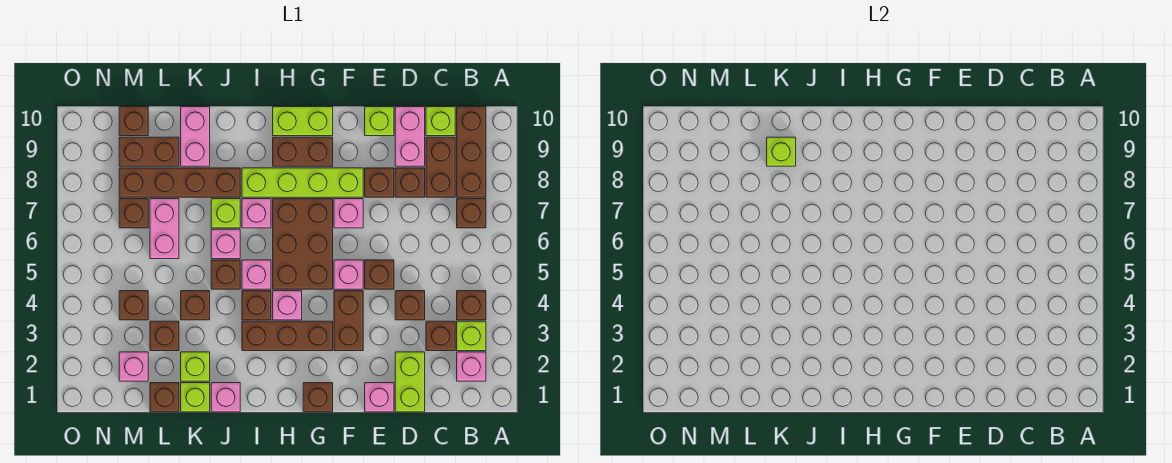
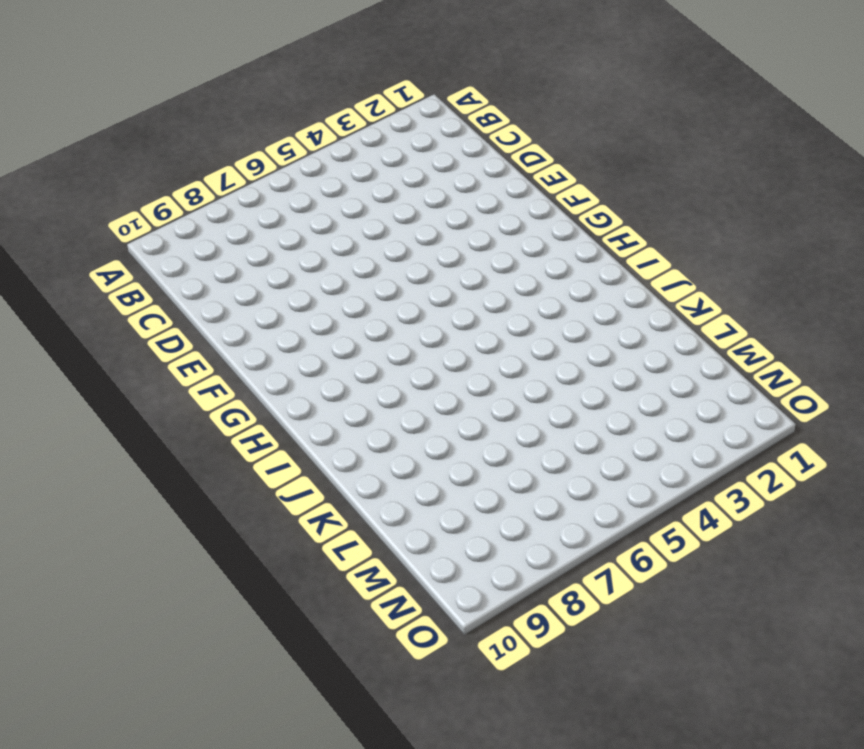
none -> pink 1x1 brick [457,352,486,381]
none -> lime 1x1 brick [457,321,486,351]
none -> brown 1x1 brick [457,291,486,320]
none -> brown 1x1 brick [457,199,486,228]

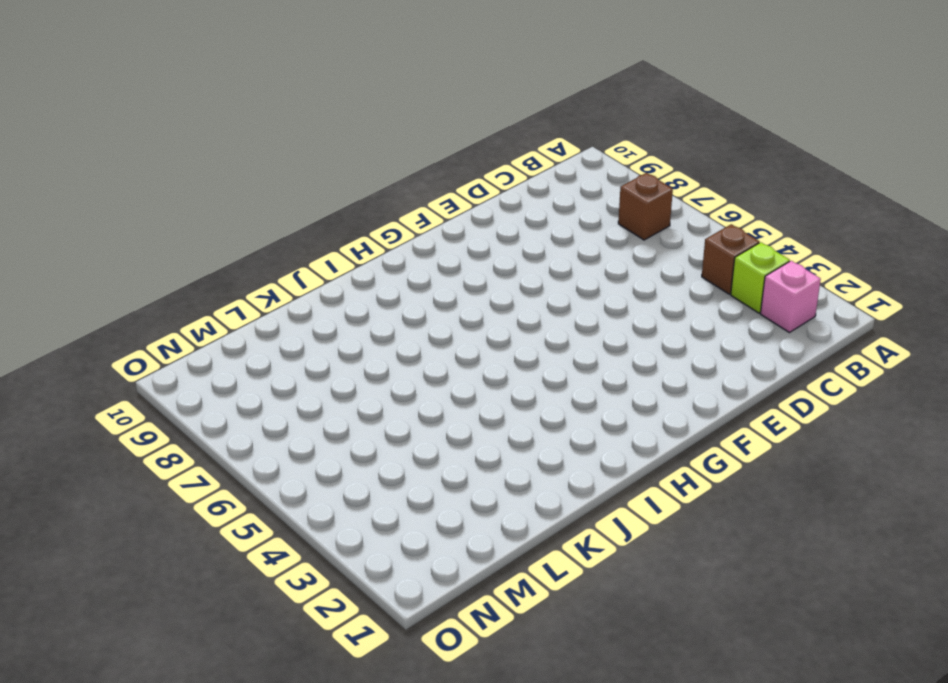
none -> brown 1x3 brick [457,107,486,197]
none -> brown 1x1 brick [426,321,455,351]
none -> brown 1x2 brick [426,137,455,197]
none -> lime 1x1 brick [426,107,455,136]

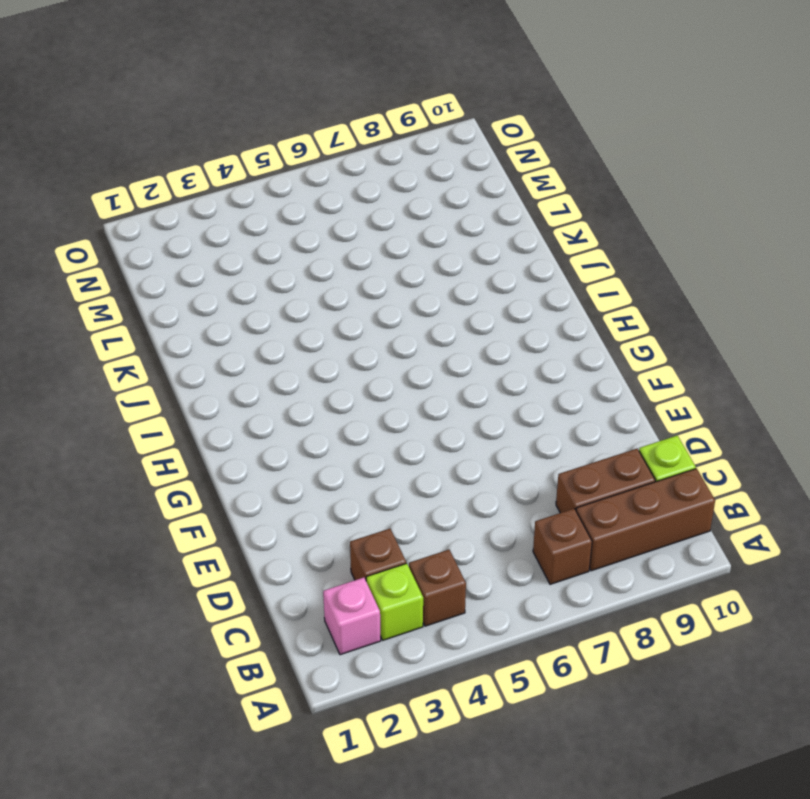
none -> lime 1x2 brick [395,352,425,412]
none -> brown 1x1 brick [395,291,425,320]
none -> brown 1x1 brick [395,168,425,197]
none -> pink 1x2 brick [395,107,425,166]

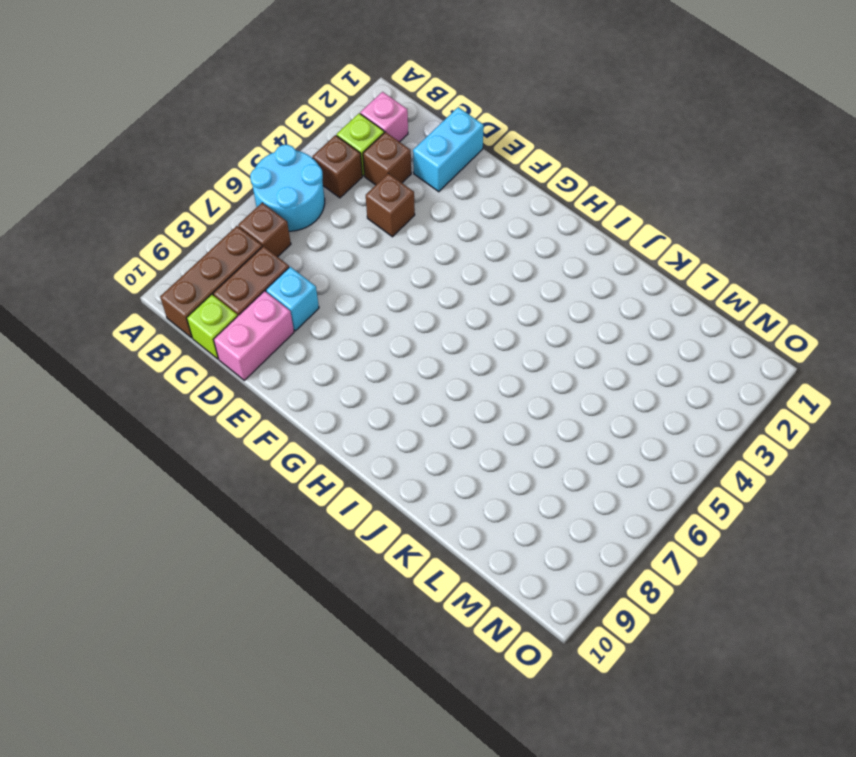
cyan 2x2 round brick [250,145,325,231] -> none
cyan 1x2 brick [413,107,484,192] -> lime 1x2 brick [395,352,425,412]
cyan 1x1 brick [266,267,319,331] -> brown 1x1 brick [395,168,425,197]
none -> pink 1x1 brick [365,383,394,412]
none -> brown 1x1 brick [365,260,394,289]
none -> brown 1x1 brick [365,168,394,197]
none -> lime 1x1 brick [365,107,394,136]

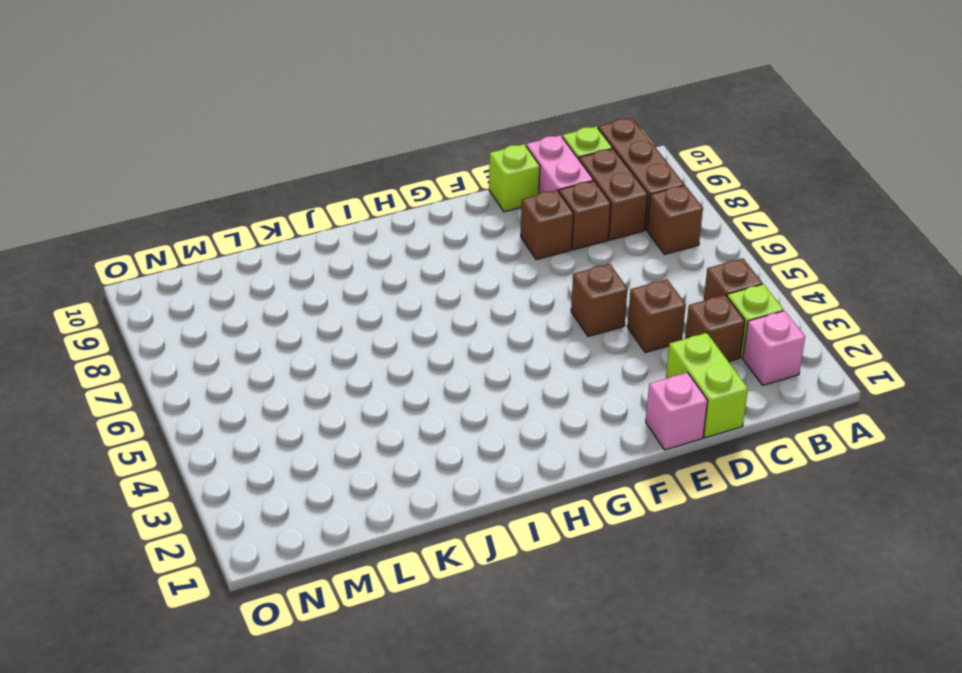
none -> brown 1x2 brick [334,291,363,351]
none -> pink 1x1 brick [334,260,363,289]
none -> pink 1x1 brick [334,199,363,228]
none -> lime 1x4 brick [242,168,363,197]

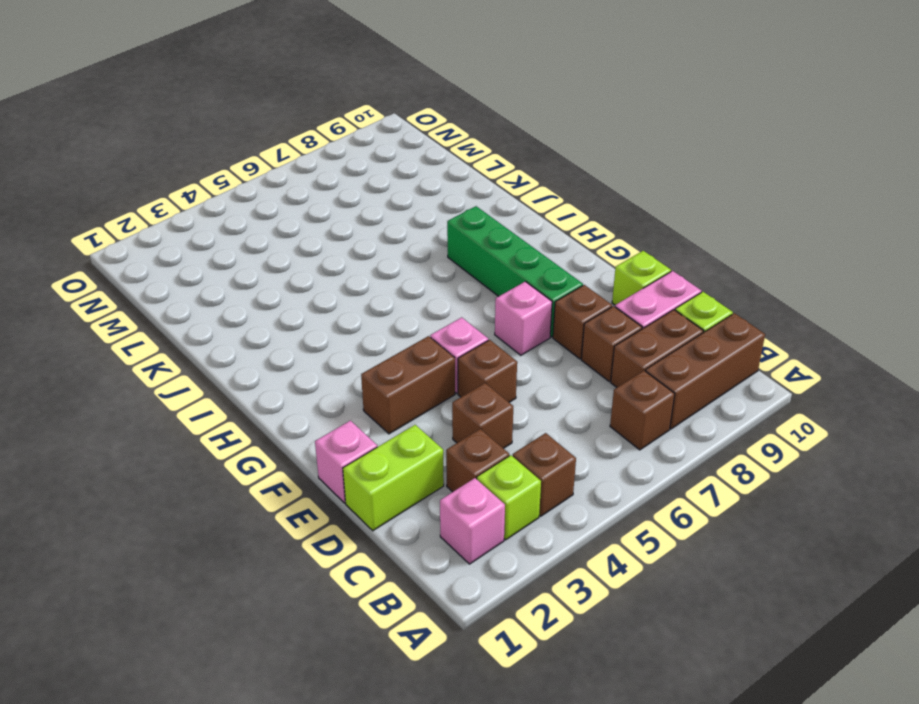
green 1x4 brick [447,206,583,337] -> lime 1x4 brick [242,168,363,197]
none -> brown 1x1 brick [303,383,333,412]
none -> brown 1x3 brick [242,321,333,351]
none -> brown 2x3 brick [273,199,333,289]
none -> brown 1x2 brick [273,137,333,166]

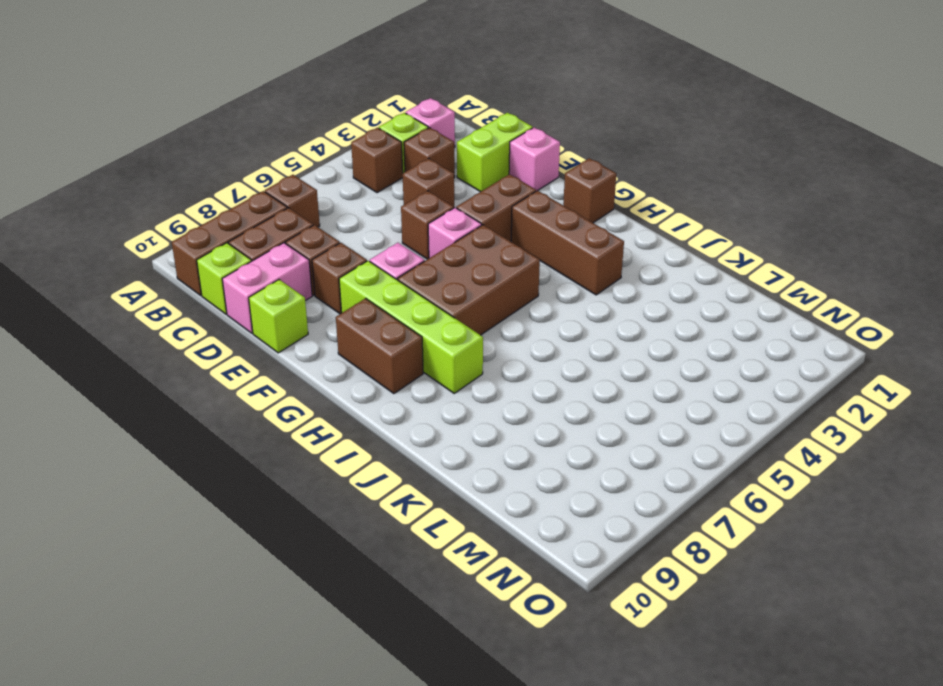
none -> lime 1x2 brick [273,107,333,136]
none -> pink 1x1 brick [273,291,302,320]
none -> brown 1x1 brick [242,291,271,320]
none -> pink 1x1 brick [242,260,271,289]

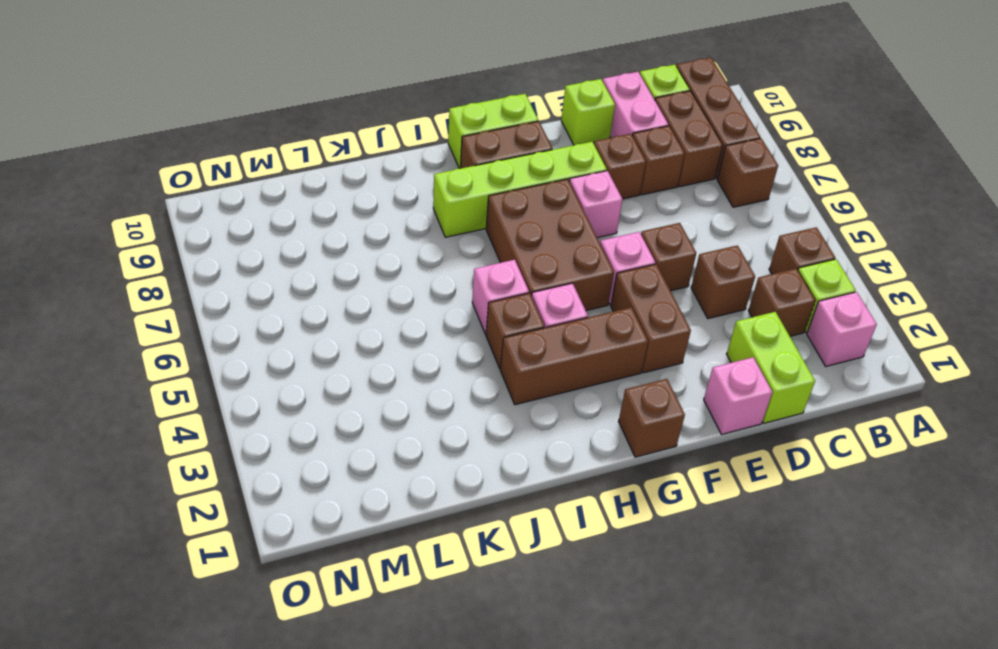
none -> pink 1x1 brick [242,199,271,228]
none -> pink 1x1 brick [211,383,240,412]
none -> brown 1x1 brick [211,260,240,289]
none -> pink 1x1 brick [211,229,240,259]

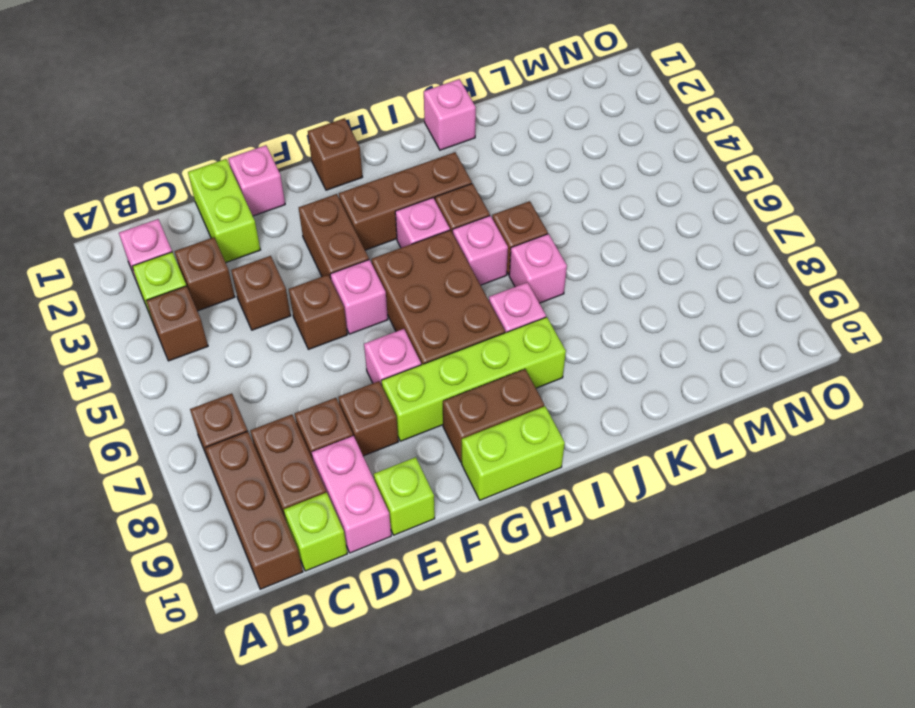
none -> lime 1x1 brick [211,199,240,228]
none -> brown 1x4 brick [119,168,240,197]
none -> lime 1x1 brick [181,383,210,412]
none -> lime 1x1 brick [181,352,210,381]

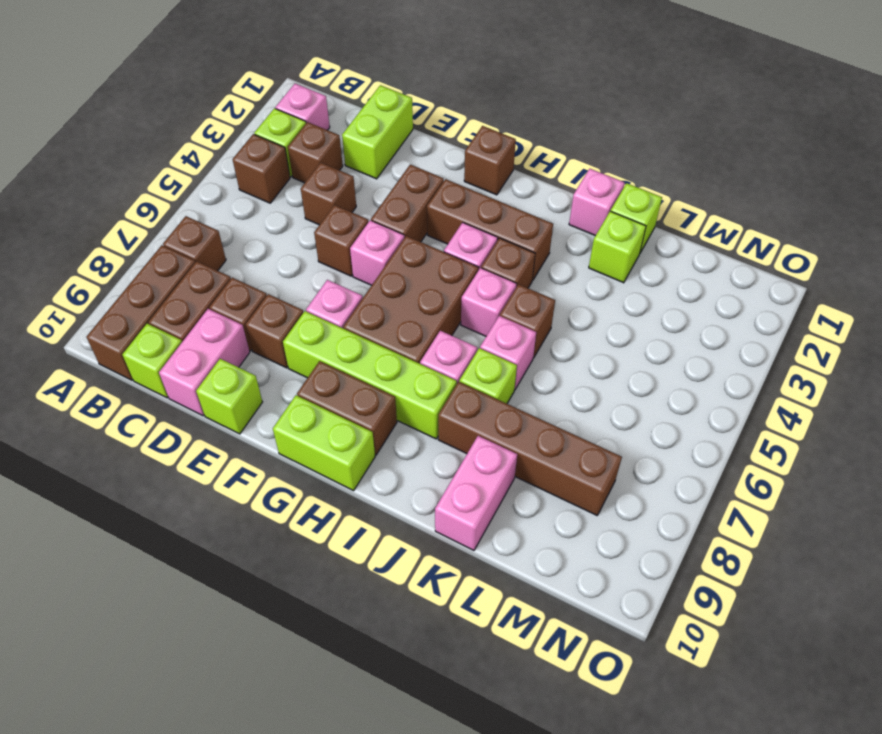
none -> pink 1x1 brick [365,383,394,412]
none -> brown 1x1 brick [181,291,210,320]
none -> brown 1x1 brick [150,383,179,412]
none -> brown 1x1 brick [150,321,179,351]

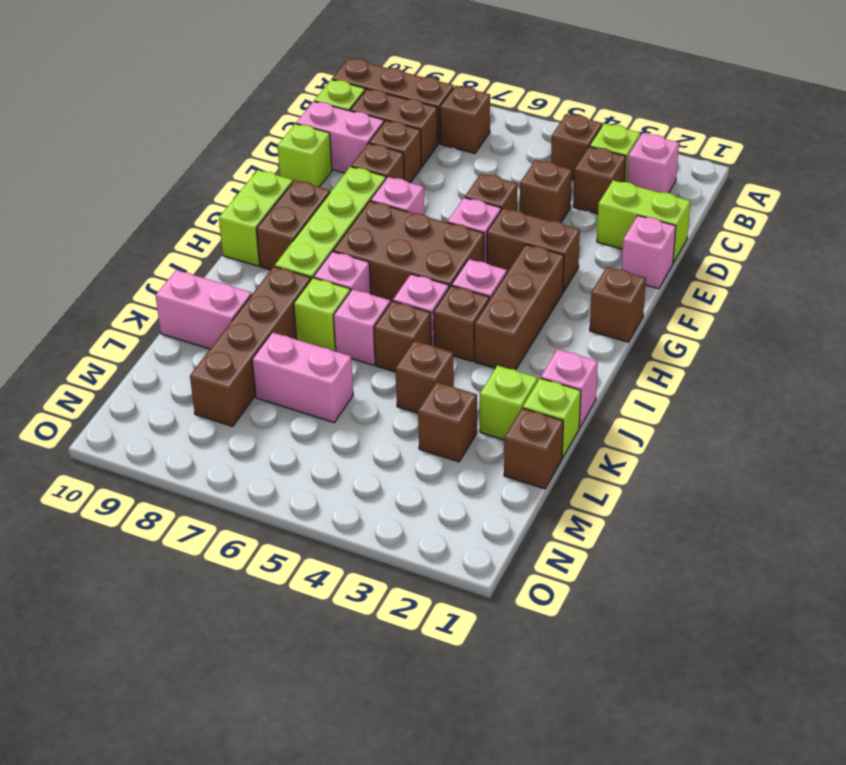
none -> brown 1x2 brick [119,137,179,166]
none -> pink 1x1 brick [119,352,148,381]
none -> brown 1x1 brick [119,291,148,320]
none -> brown 1x1 brick [119,199,148,228]

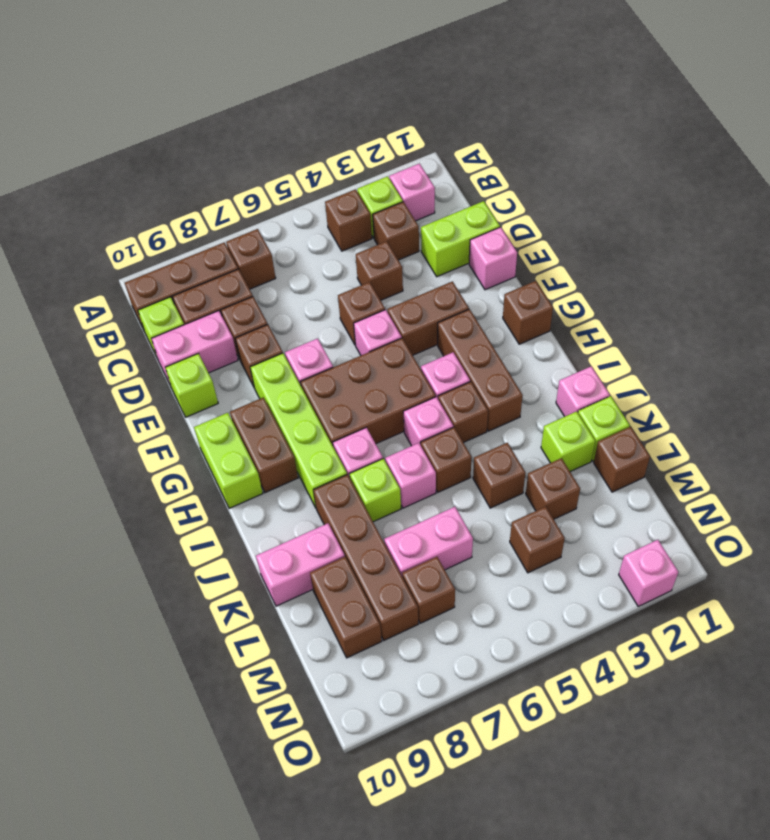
pink 1x1 brick [619,540,678,606] -> pink 1x1 brick moved to [119,352,148,381]
none -> brown 1x1 brick [119,107,148,136]
none -> lime 1x1 brick [767,137,796,166]

